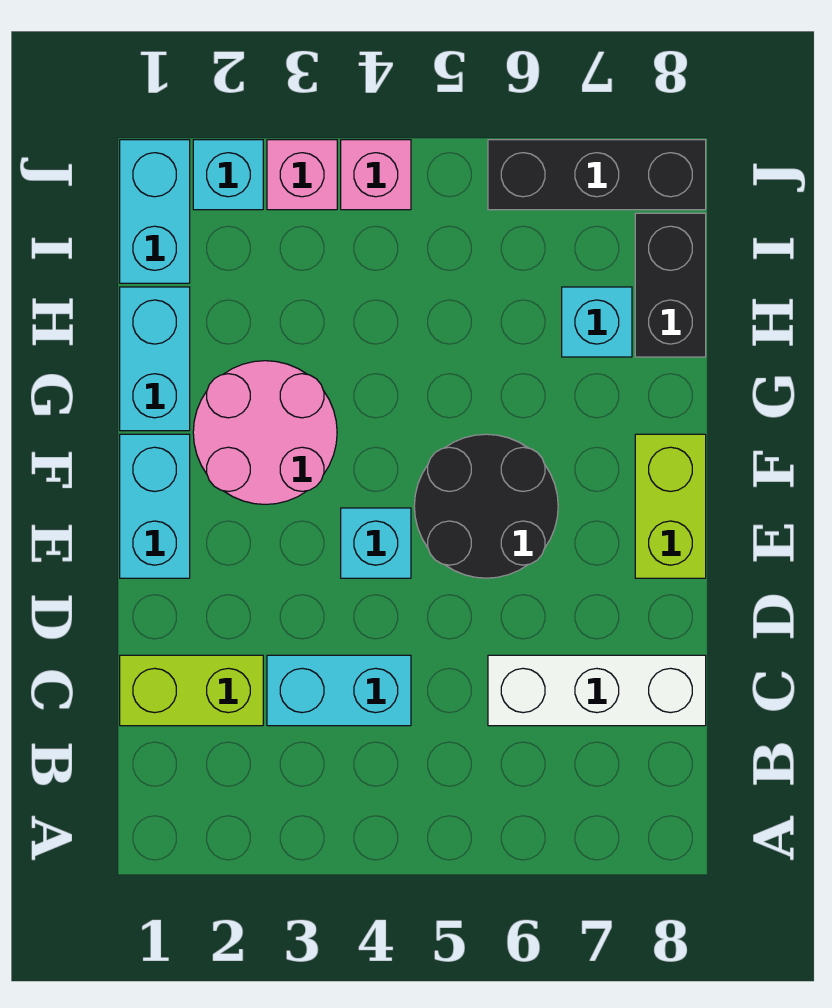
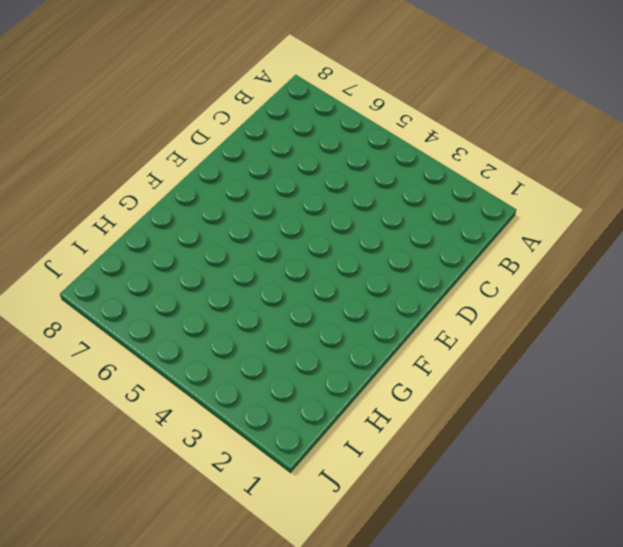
none -> lime 1x2 brick [120,655,263,726]
none -> cyan 1x2 brick [267,655,411,726]
none -> white 1x3 brick [488,655,706,726]

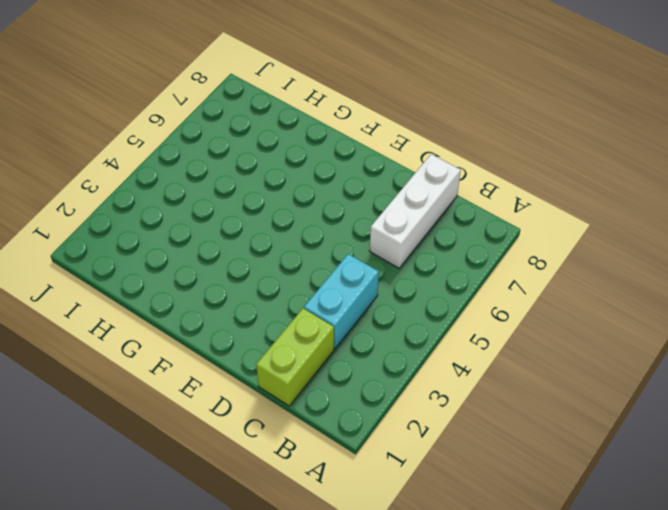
none -> cyan 1x2 brick [120,434,190,578]
none -> cyan 1x1 brick [341,508,411,578]
none -> black 2x2 round brick [414,434,558,578]

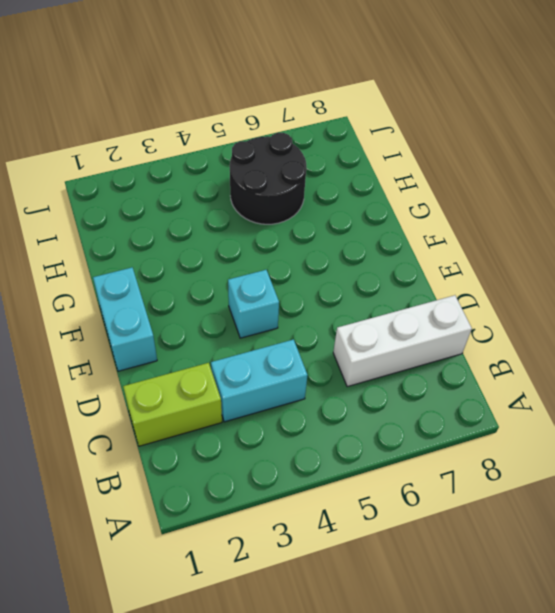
black 2x2 round brick [230,133,306,224] -> black 2x2 round brick moved to [414,434,558,578]
none -> lime 1x2 brick [635,434,706,578]
none -> pink 2x2 round brick [193,361,337,504]
none -> cyan 1x2 brick [120,287,190,431]

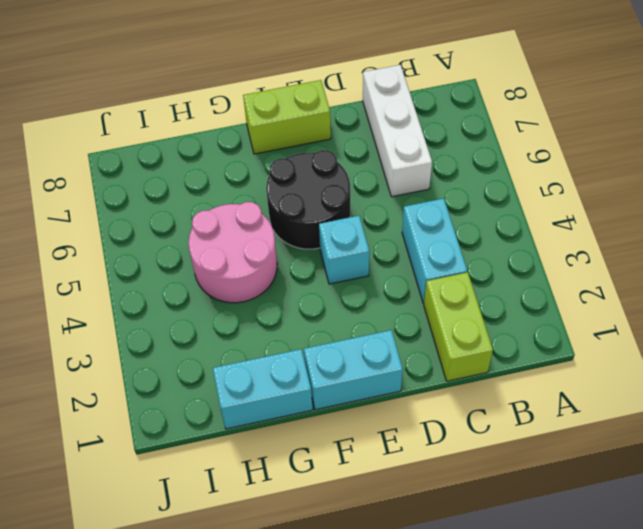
pink 2x2 round brick [189,202,277,303] -> pink 2x2 round brick moved to [193,361,337,504]
none -> cyan 1x1 brick [562,287,632,357]
none -> black 1x2 brick [635,213,706,357]
none -> cyan 1x2 brick [120,140,190,283]

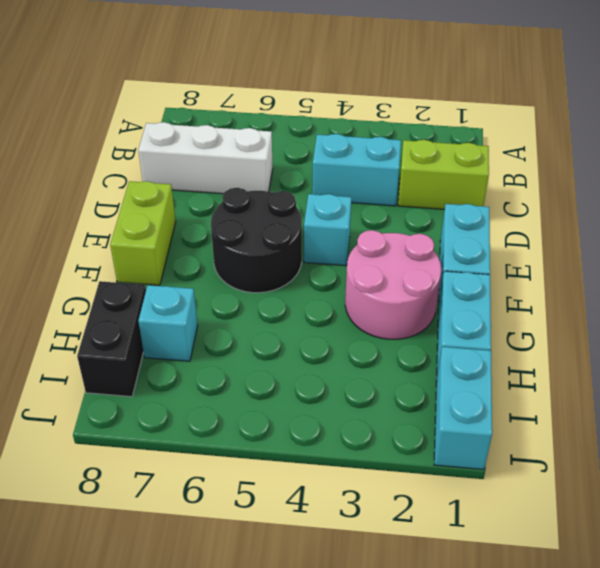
none -> cyan 1x1 brick [193,140,263,210]
none -> pink 1x1 brick [267,140,337,210]
none -> pink 1x1 brick [341,140,411,210]

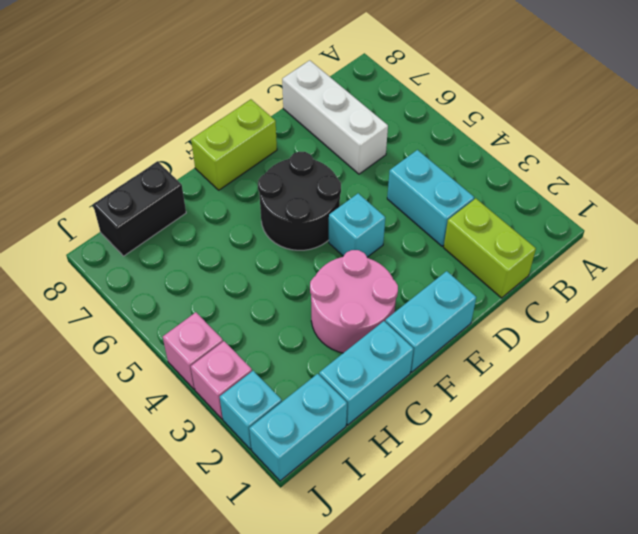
none -> cyan 1x1 brick [562,287,632,357]
none -> black 1x3 brick [488,140,706,210]

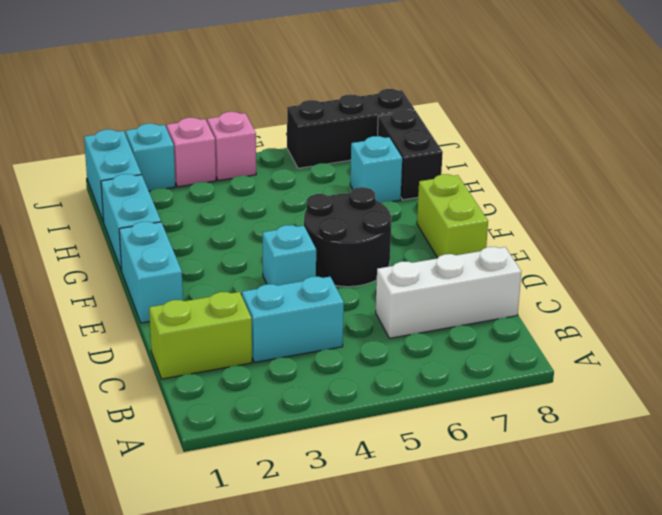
none -> pink 2x2 round brick [193,361,337,504]

